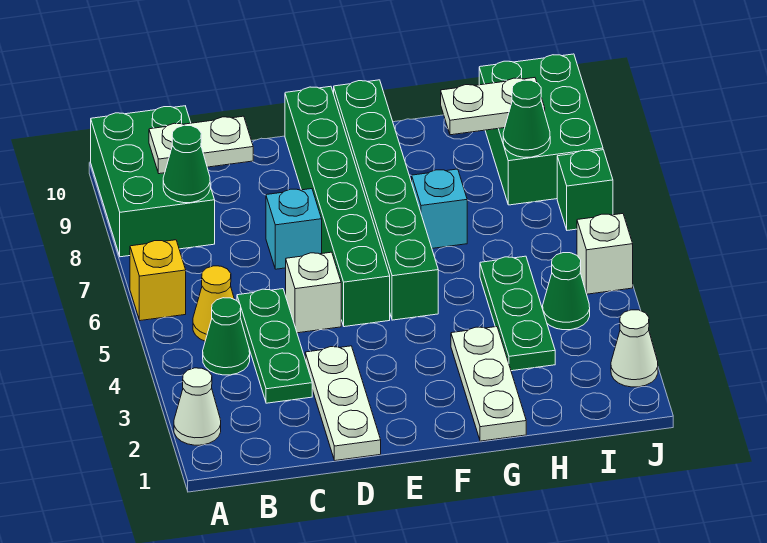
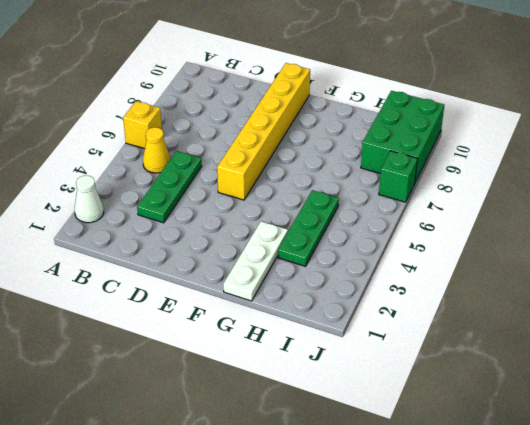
yellow 1x6 brick [217,63,310,200] -> green 1x6 brick [285,86,390,327]
none -> green 2x3 brick [91,106,215,257]
none -> green 1x1 cone [203,298,250,375]
none -> white 1x3 plate [305,346,381,461]

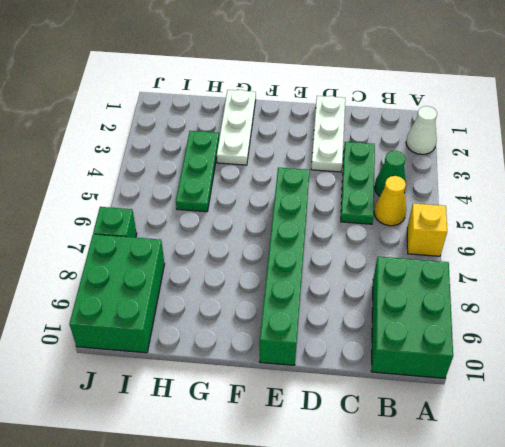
none -> white 1x1 brick [286,252,341,333]
none -> cyan 1x1 brick [266,189,322,269]
none -> green 1x6 brick [334,80,438,320]

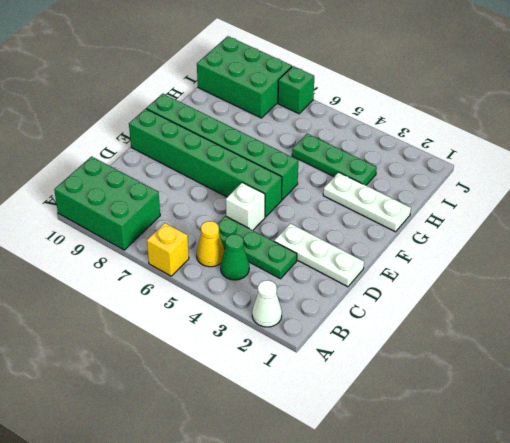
none -> cyan 1x1 brick [266,189,322,269]
none -> cyan 1x1 brick [412,169,467,248]
none -> green 1x1 cone [543,253,590,330]

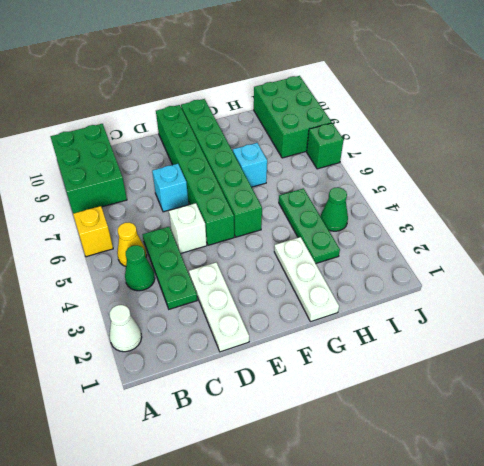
none -> white 1x1 cone [611,310,658,387]
none -> white 1x1 brick [577,214,633,294]
none -> green 1x1 cone [163,125,210,203]

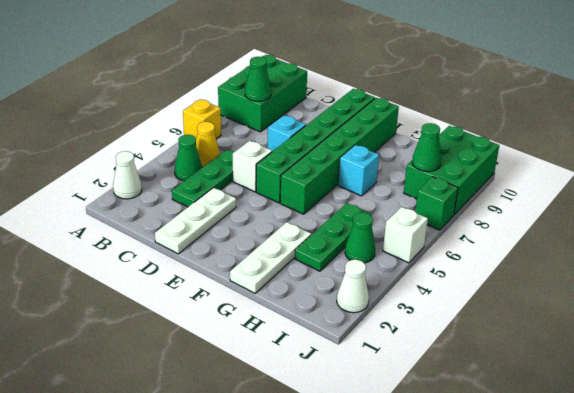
none -> white 1x2 plate [149,116,253,174]
none -> white 1x2 plate [441,78,545,135]

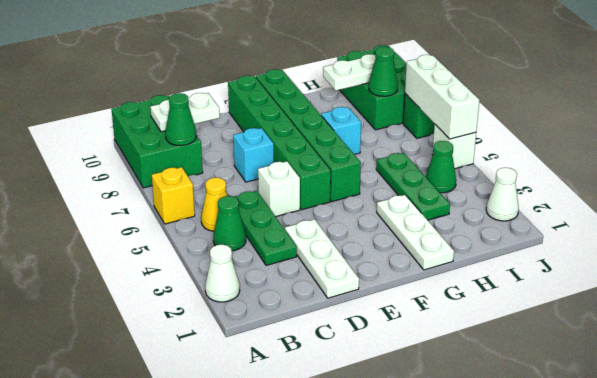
white 1x3 brick [405,55,479,139] -> none

